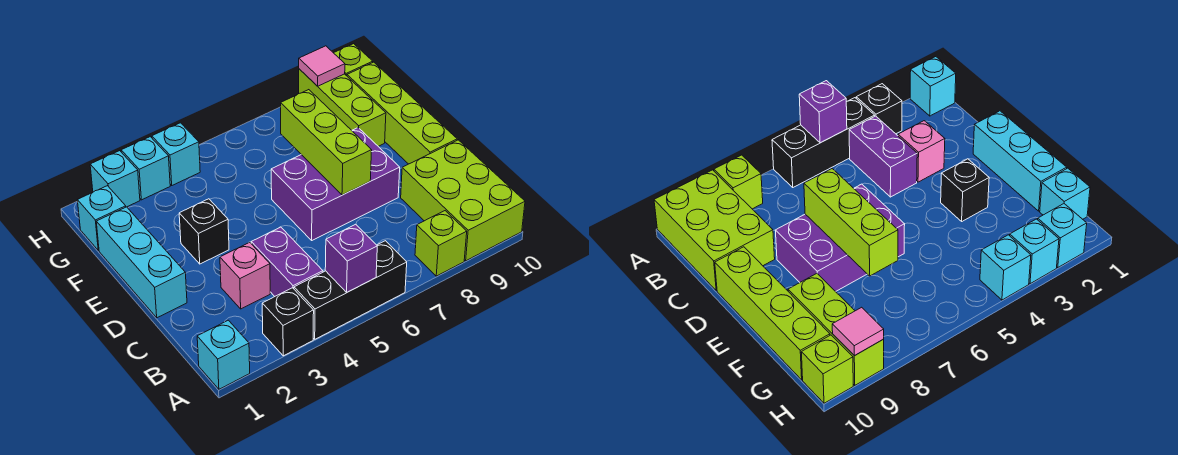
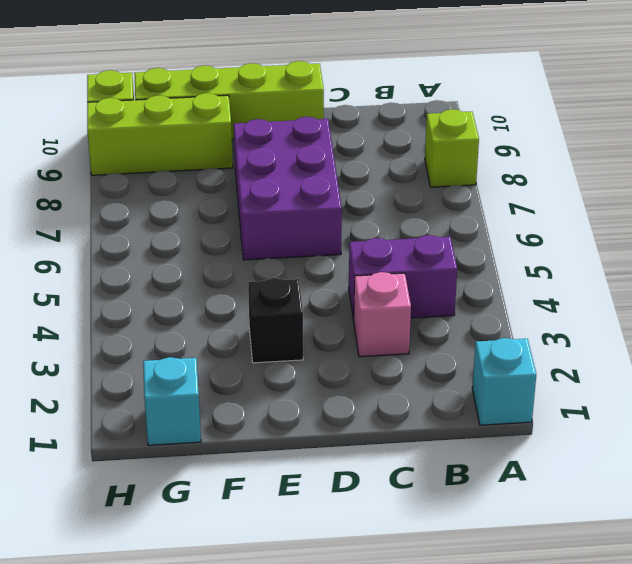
none -> black 1x1 brick [262,288,314,356]
none -> black 1x3 brick [294,241,407,339]
none -> lime 2x3 brick [401,140,525,261]

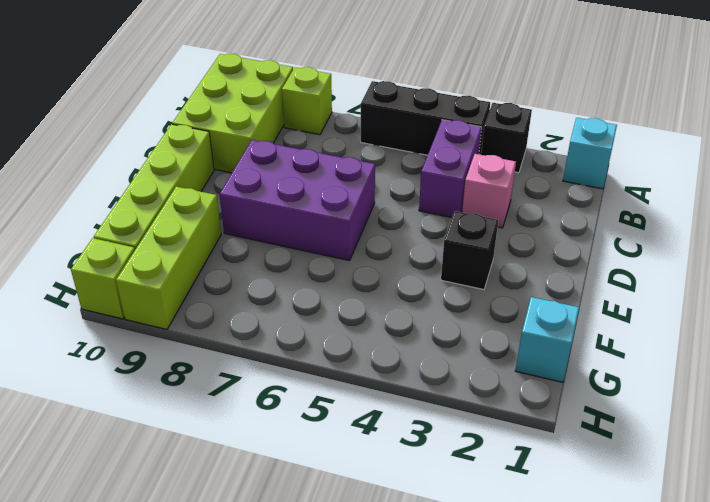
none -> cyan 1x3 brick [96,207,187,318]
none -> cyan 1x1 brick [90,151,140,207]
none -> cyan 1x1 brick [121,137,170,200]

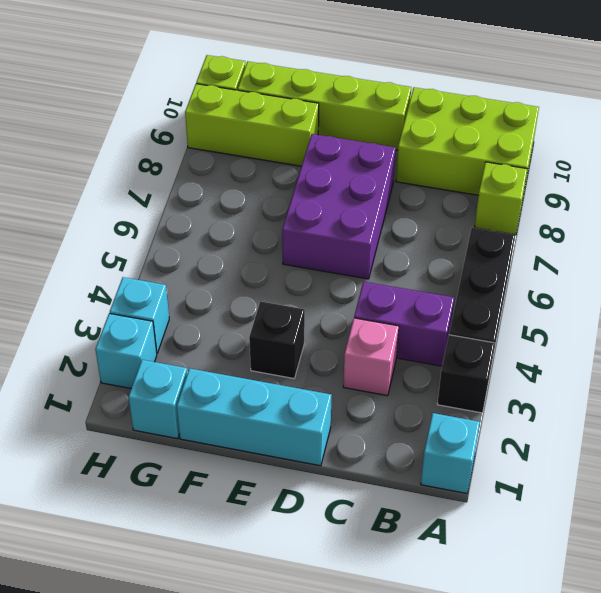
none -> cyan 1x1 brick [152,123,200,185]
none -> purple 1x1 brick [325,224,377,293]
none -> lime 1x3 brick [281,90,372,195]

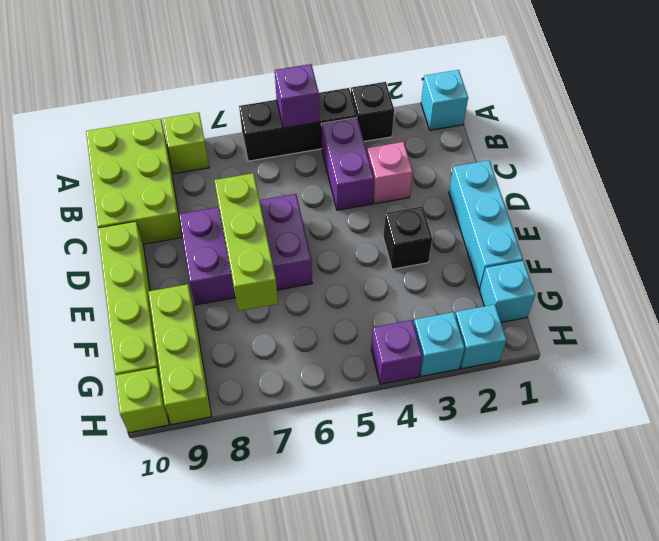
purple 1x1 brick [371,320,422,384] -> cyan 1x1 brick [152,123,200,185]
none -> pink 1x1 tile [299,46,345,86]

